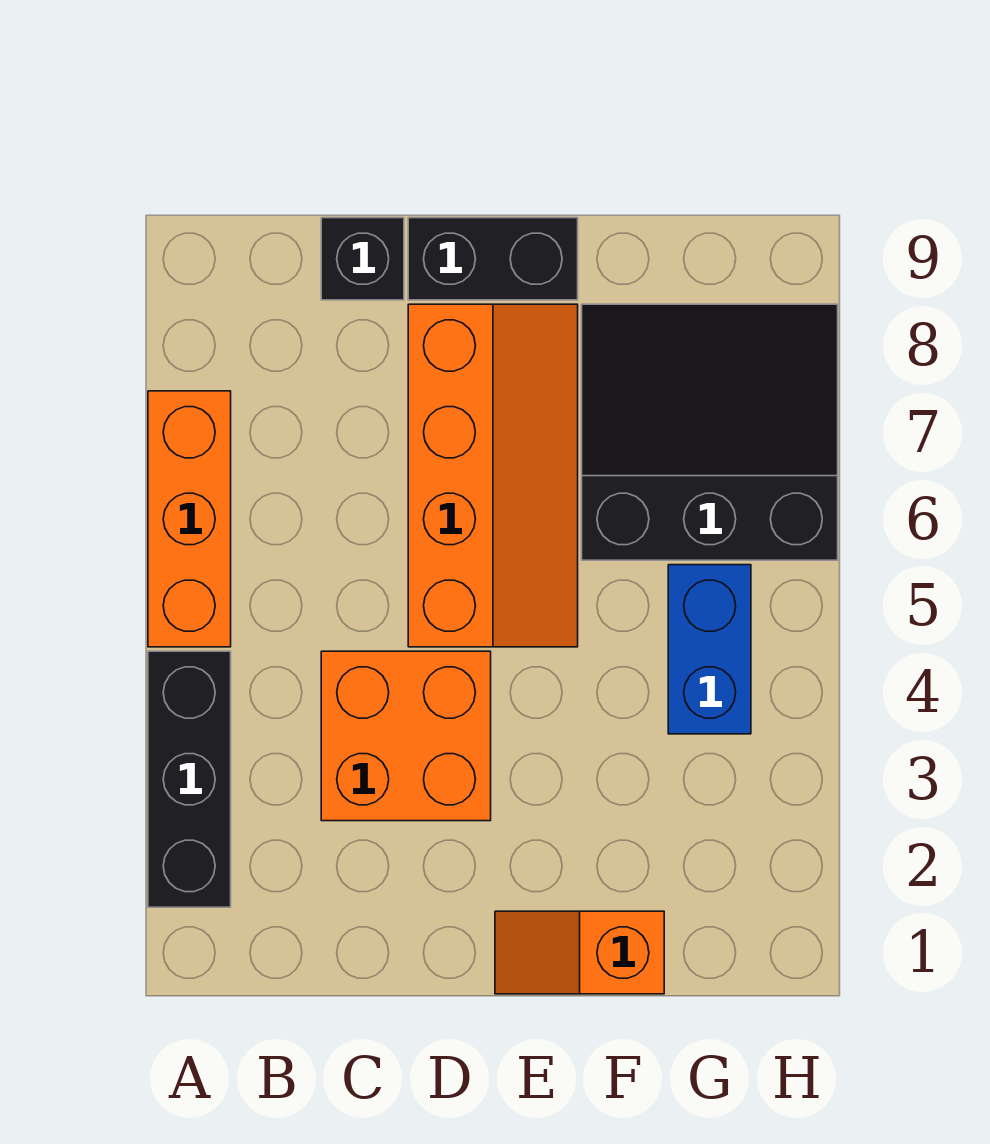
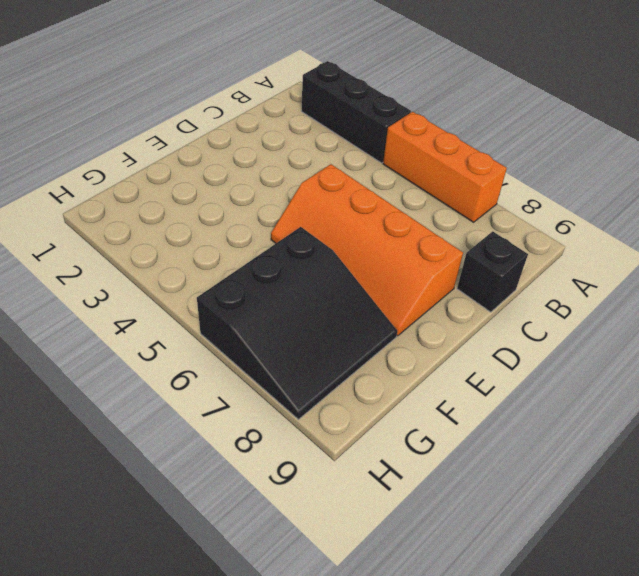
none -> orange 2x2 brick [321,651,491,821]
none -> black 1x2 brick [408,218,578,300]

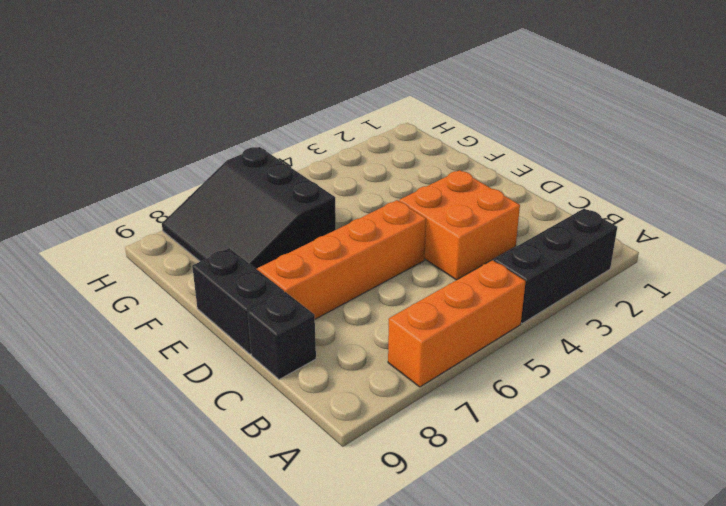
none -> orange 1x2 slope [495,911,664,994]
none -> blue 1x2 brick [668,565,751,734]

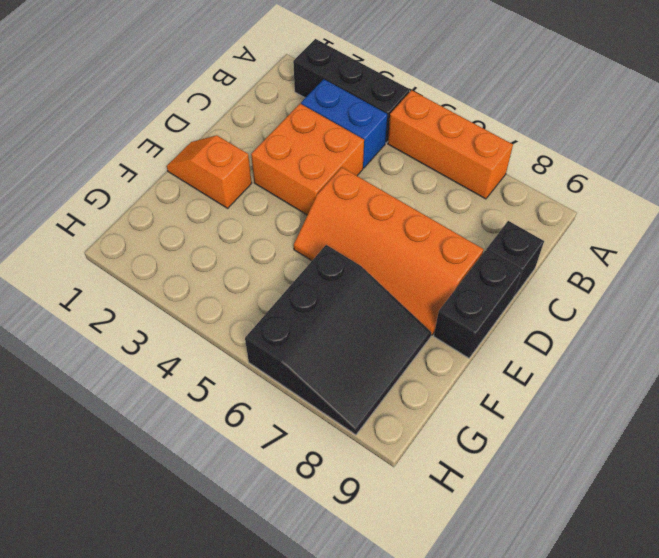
blue 1x2 brick [301,79,387,168] -> blue 1x2 brick moved to [668,565,751,734]
orange 1x2 slope [167,135,252,208] -> orange 1x2 slope turned to [495,911,664,994]

